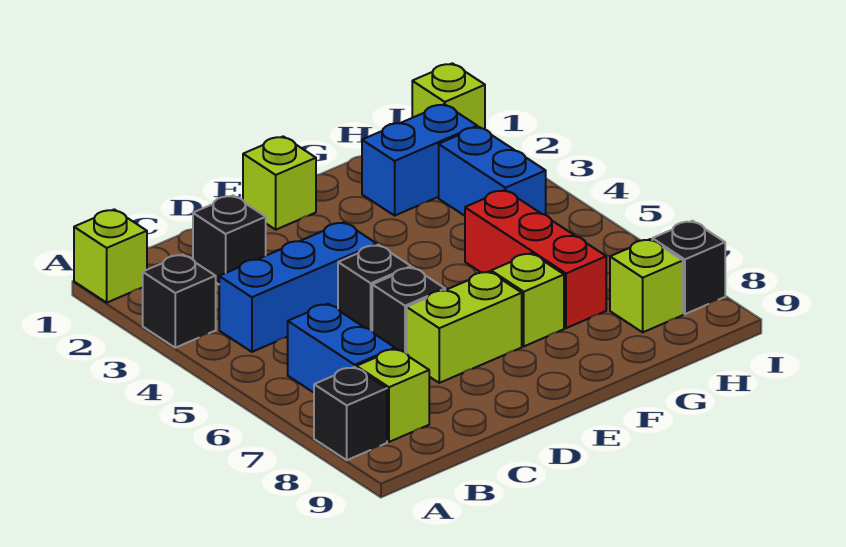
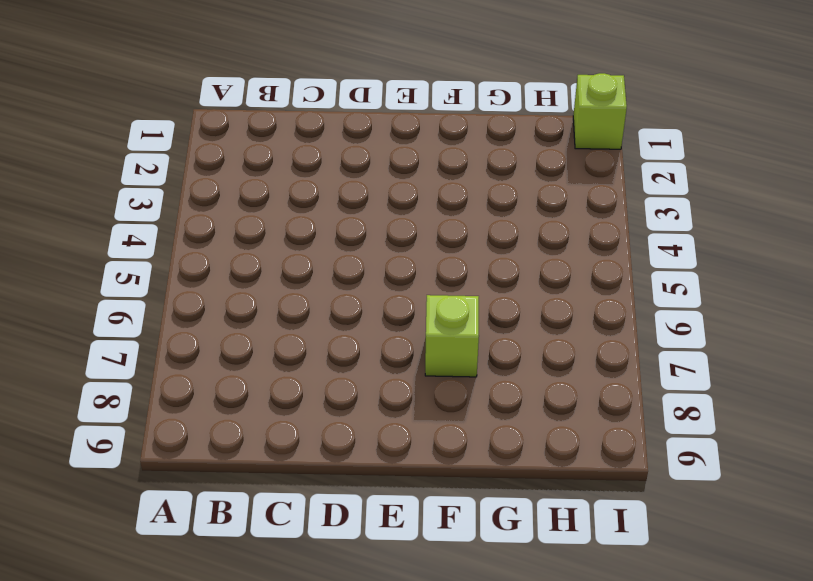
none -> lime 1x1 brick [74,209,147,303]
none -> black 1x1 brick [143,254,216,348]
none -> black 1x1 brick [314,367,387,460]

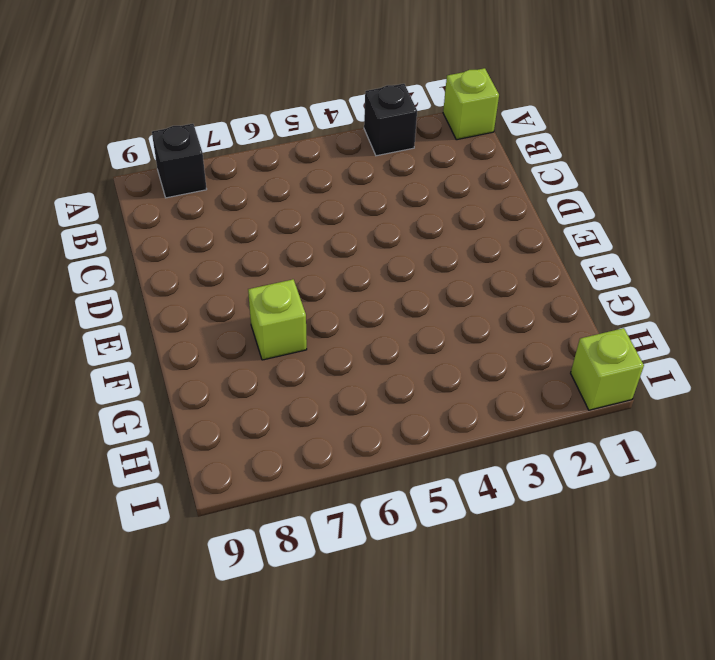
none -> blue 1x3 brick [219,222,377,352]
none -> blue 1x2 brick [288,304,395,393]
none -> lime 1x1 brick [356,349,429,442]

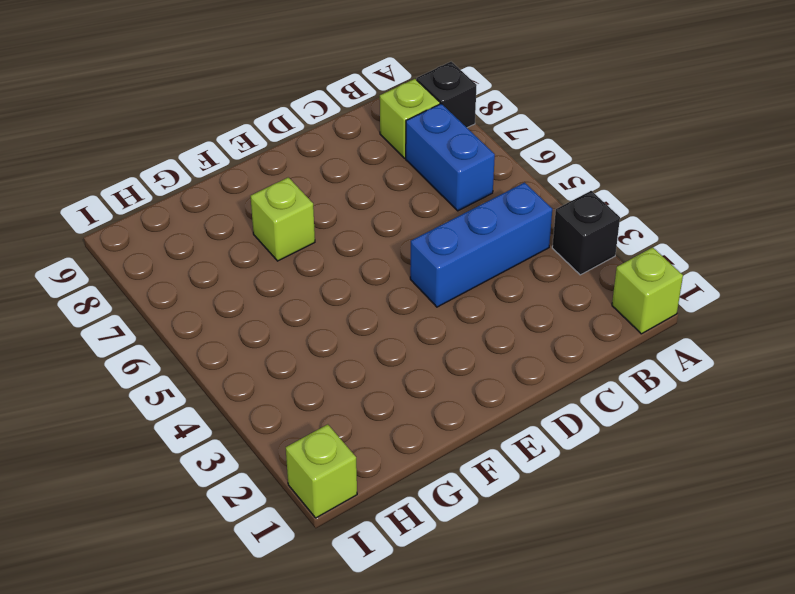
none -> black 1x1 brick [193,196,266,284]
none -> black 1x1 brick [338,245,411,330]
none -> black 1x1 brick [372,267,445,354]

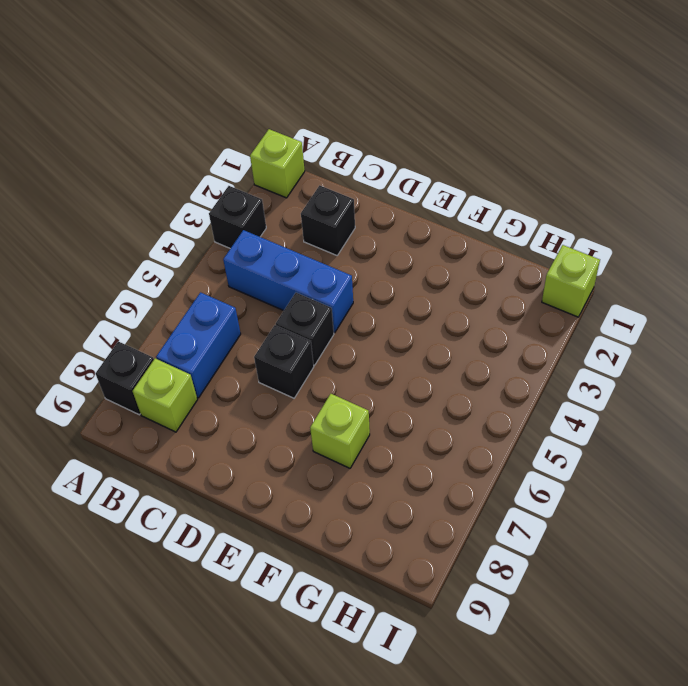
none -> lime 1x2 brick [407,272,522,383]
none -> lime 1x1 brick [243,136,316,230]
none -> blue 1x2 brick [362,104,477,216]

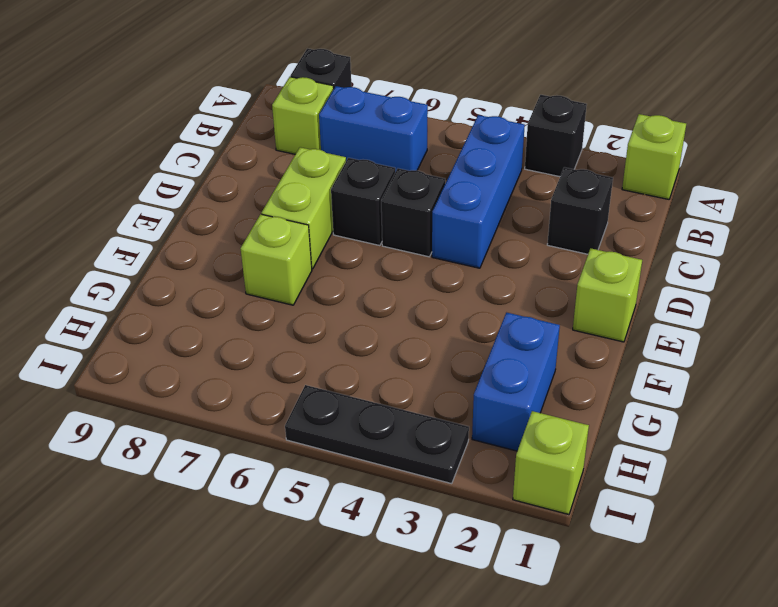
black 1x3 plate [285,385,469,484] -> none
none -> red 1x3 brick [465,190,606,328]
none -> blue 1x2 brick [439,127,546,216]
none -> lime 1x1 brick [610,239,683,332]

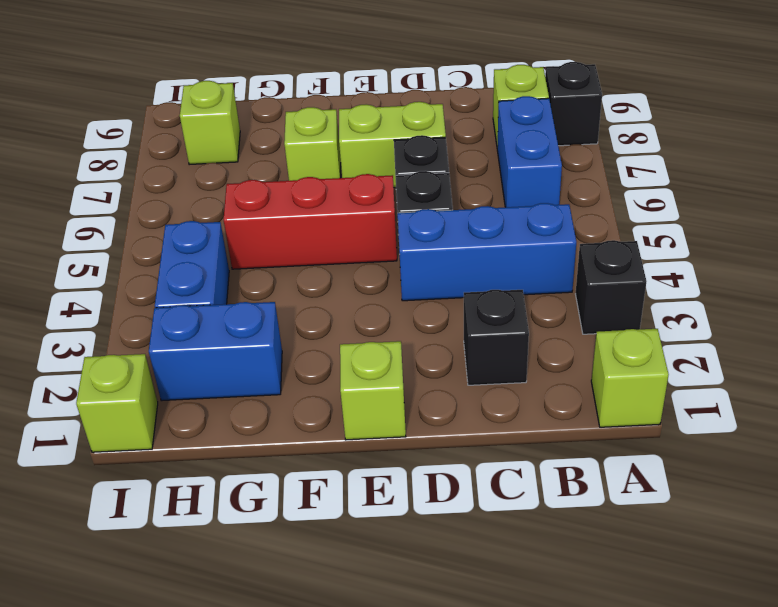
red 1x3 brick [224,174,397,269] -> red 1x3 brick turned to [465,190,606,328]
none -> black 1x1 brick [652,221,725,314]

